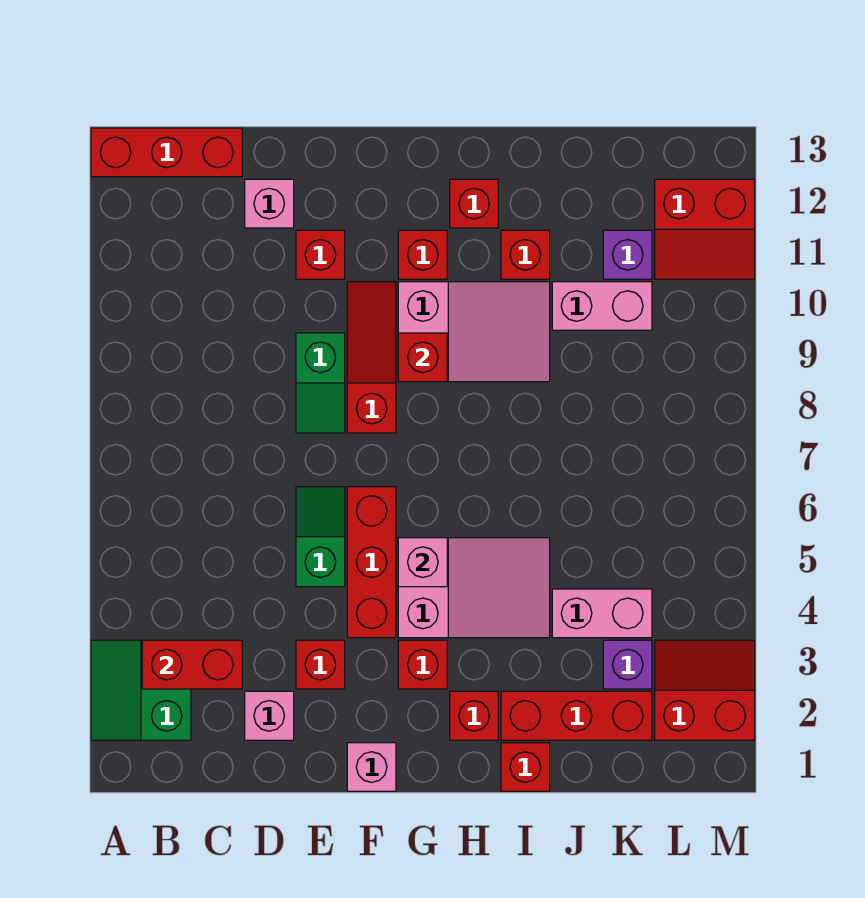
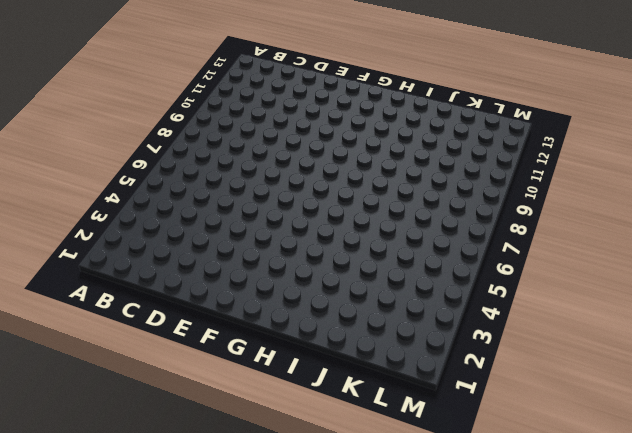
none -> green 2x2 slope [91,640,191,740]
none -> red 1x3 brick [91,128,242,177]
none -> pink 1x1 brick [245,691,294,740]

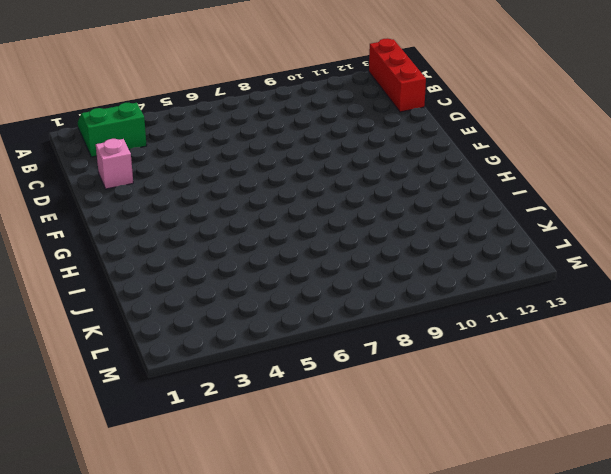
none -> pink 1x1 brick [245,179,294,228]
none -> red 1x1 brick [296,640,345,689]
none -> green 1x2 slope [296,487,345,587]

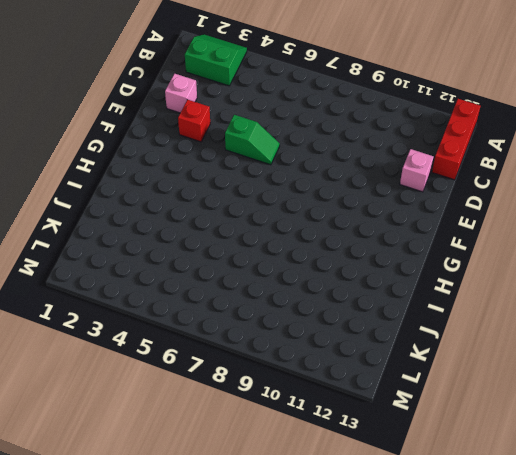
none -> green 1x2 slope [296,333,345,433]
none -> red 1x1 brick [296,230,345,279]
none -> pink 1x1 brick [347,743,396,791]

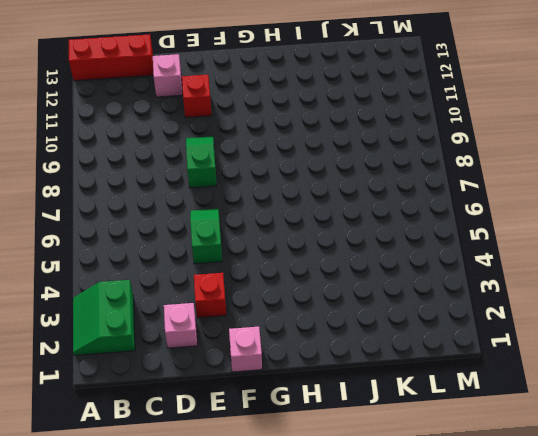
green 1x2 slope [186,136,217,188] -> green 1x2 slope turned to [296,333,345,433]
none -> red 1x3 brick [347,487,396,638]
none -> red 1x3 slope [347,282,396,433]
none -> red 1x1 brick [398,640,447,689]

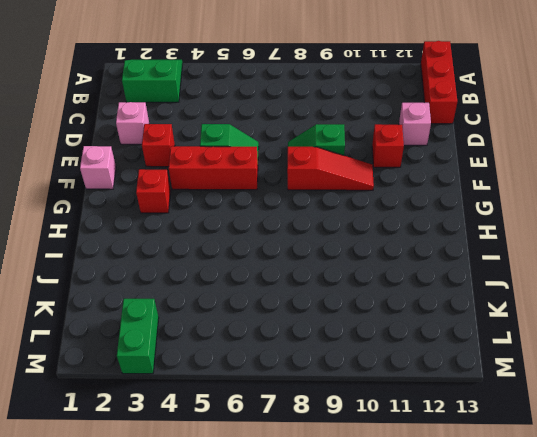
green 1x2 brick [117,299,159,374] -> red 2x2 slope [655,640,755,740]
none -> pink 2x3 slope [398,538,550,638]
none -> pink 2x3 slope [398,282,550,382]
none -> red 1x1 brick [398,230,447,279]

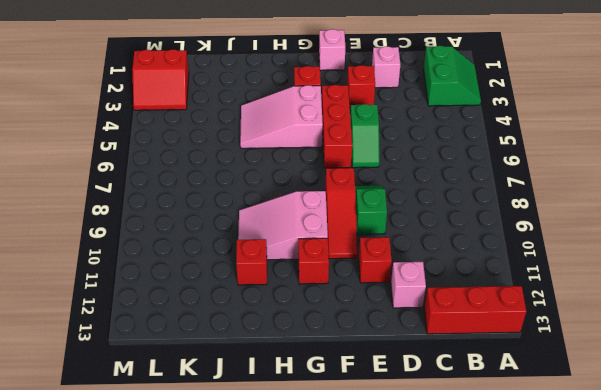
none -> red 1x1 brick [450,691,498,740]
none -> red 1x1 brick [450,179,498,228]
none -> red 1x1 brick [501,743,550,791]

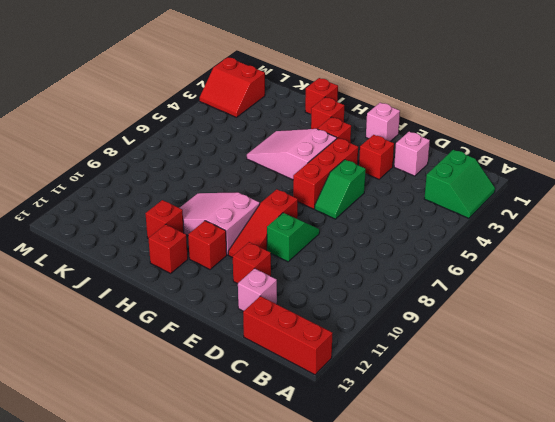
none -> red 1x3 brick [501,691,652,740]
none -> pink 1x2 brick [552,589,652,638]
none -> pink 1x2 brick [552,282,652,330]

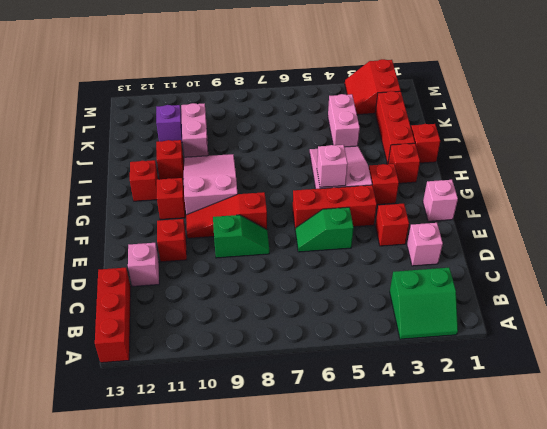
none -> purple 1x1 brick [603,640,652,689]
none -> red 2x2 slope [655,179,755,279]
none -> red 1x2 brick [142,640,242,689]

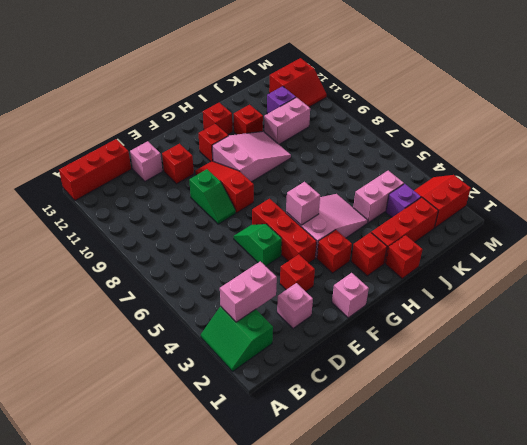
pink 1x2 brick [220,261,277,322] -> red 1x2 brick [142,640,242,689]
none -> red 1x1 brick [398,333,447,382]

